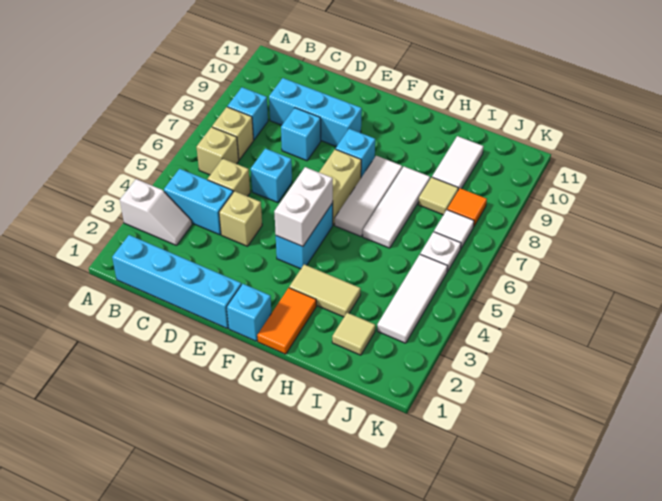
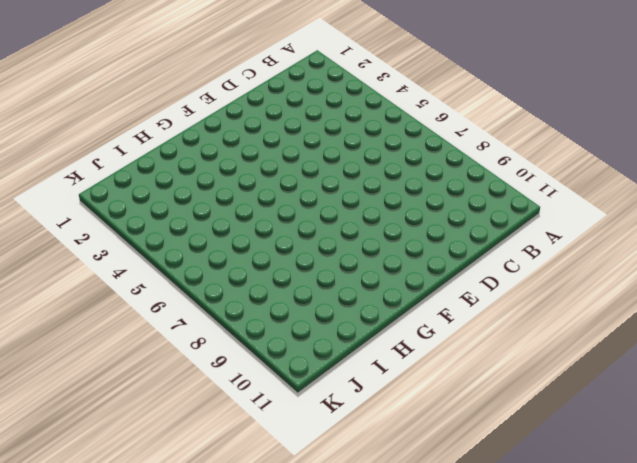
none -> white 1x2 slope [120,179,192,245]
none -> cyan 1x4 brick [112,235,241,328]
none -> cyan 1x2 brick [164,169,233,235]

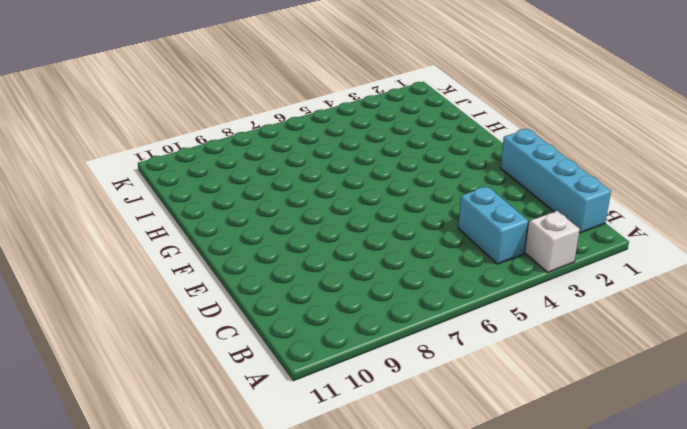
none -> tan 1x1 brick [197,127,239,175]
none -> tan 1x1 brick [212,107,254,160]
none -> cyan 1x1 brick [228,87,268,140]

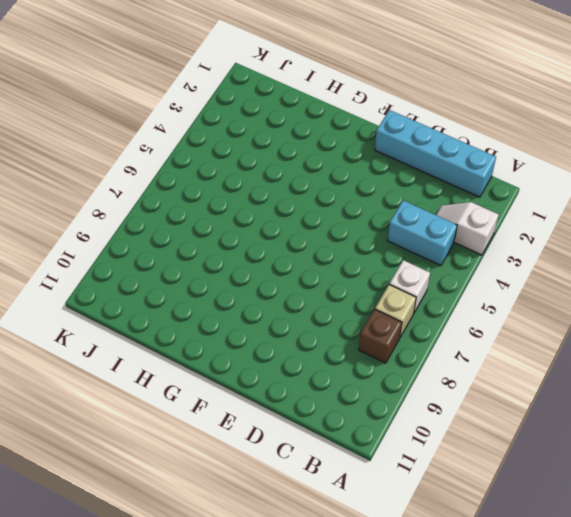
white 1x1 brick [390,260,430,313] -> tan 1x1 brick [197,127,239,175]
brown 1x1 brick [359,309,402,363] -> cyan 1x1 brick [228,87,268,140]
none -> tan 1x1 brick [208,159,250,196]
none -> cyan 1x3 brick [269,78,362,147]
none -> tan 1x1 brick [219,191,262,246]

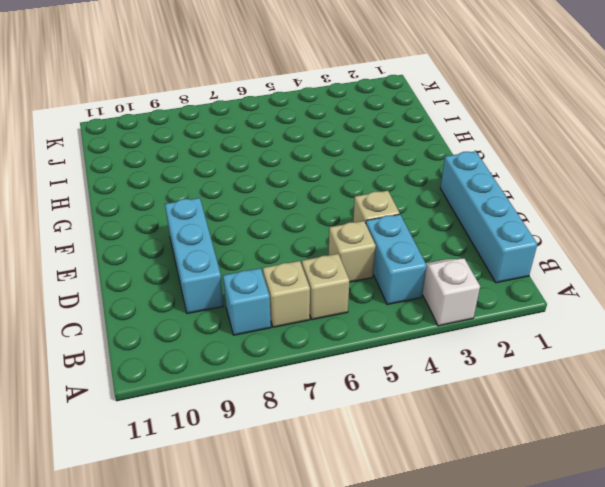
none -> cyan 1x1 brick [251,148,292,203]
none -> cyan 1x1 brick [281,108,321,161]
none -> cyan 1x1 brick [227,284,271,341]

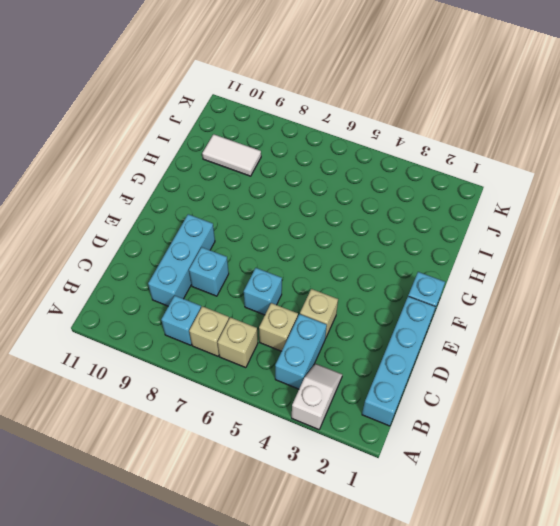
none -> cyan 1x2 brick [276,203,333,269]
none -> tan 1x2 brick [319,149,361,225]
none -> cyan 1x1 brick [336,129,375,178]

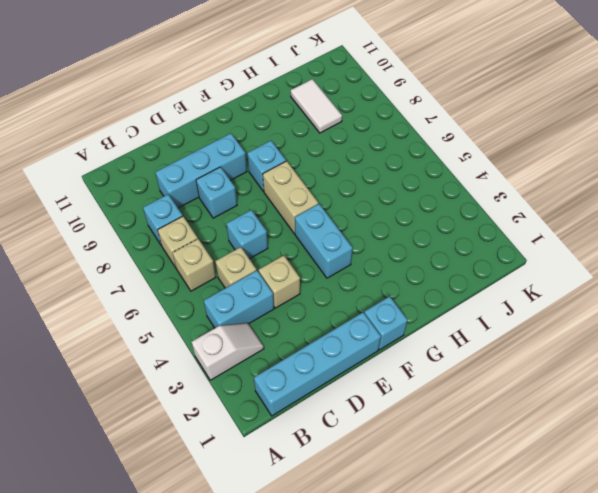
none -> orange 1x2 tile [257,288,316,354]
none -> tan 1x2 tile [289,265,361,317]
none -> white 1x3 tile [335,156,402,236]

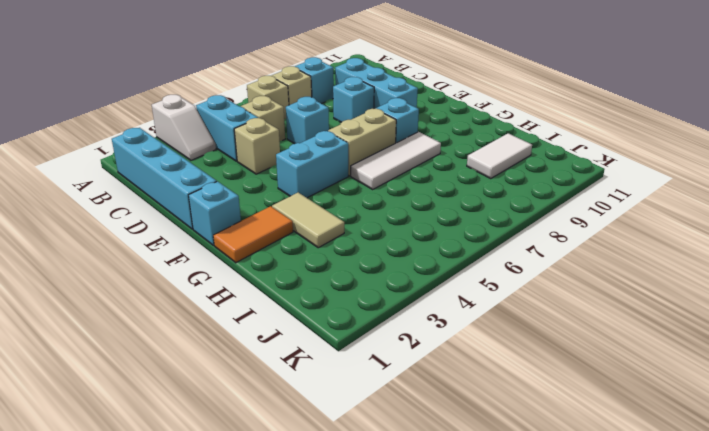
none -> white 1x3 tile [363,167,430,248]
none -> tan 1x1 tile [332,313,375,355]
none -> tan 1x1 tile [418,177,458,215]

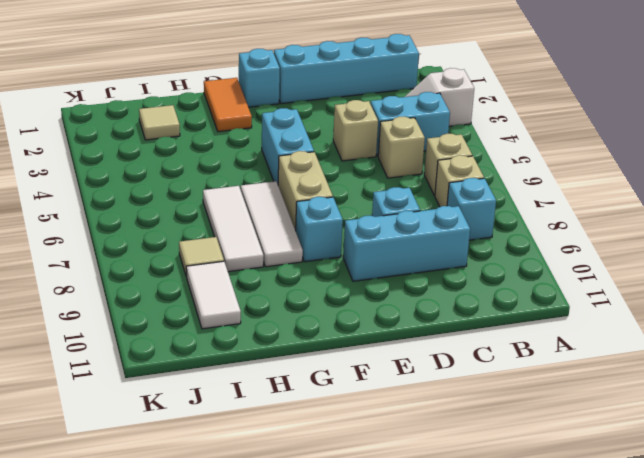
none -> cyan 1x1 brick [251,148,292,203]
none -> tan 1x2 tile [289,265,361,317]
none -> white 1x3 tile [377,255,448,343]

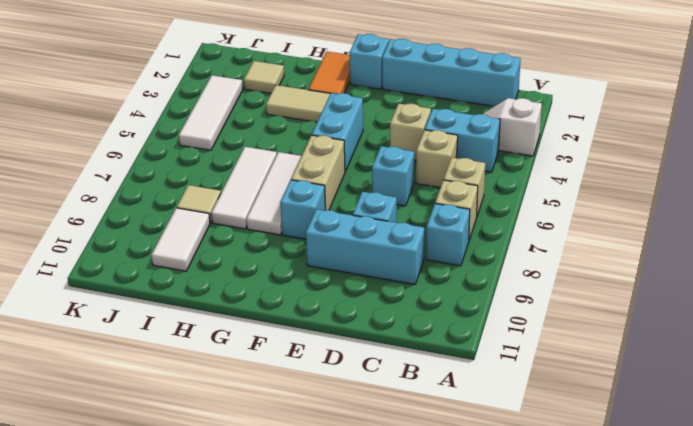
none -> white 1x1 plate [420,232,461,272]
none -> white 1x1 tile [434,210,474,249]
none -> orange 1x1 tile [447,188,487,227]

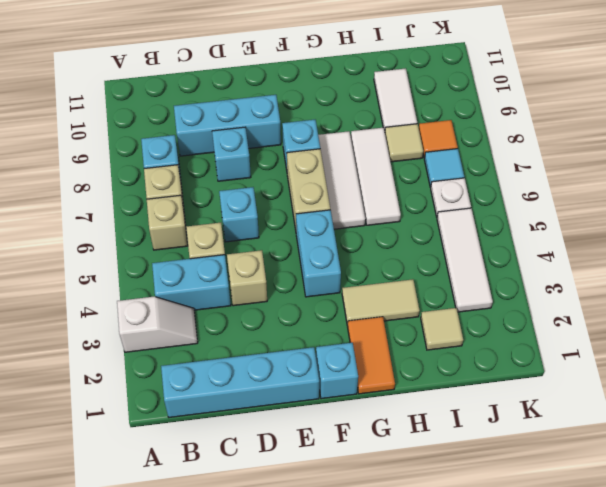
cyan 1x1 tile [424,149,464,187] -> white 1x1 tile [434,210,474,249]
none -> white 1x2 brick [274,167,333,247]

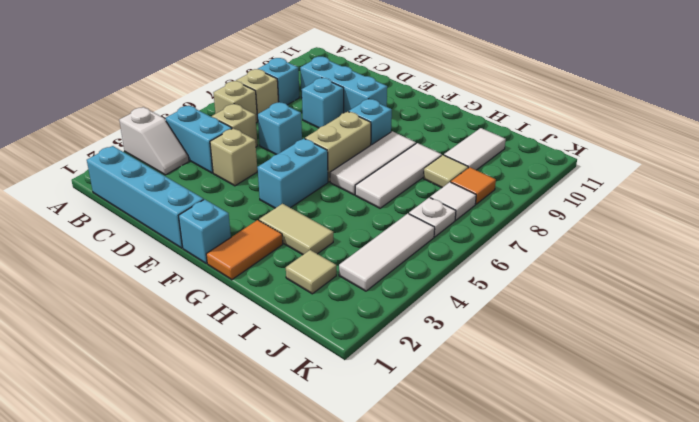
none -> white 1x2 brick [274,167,333,247]

